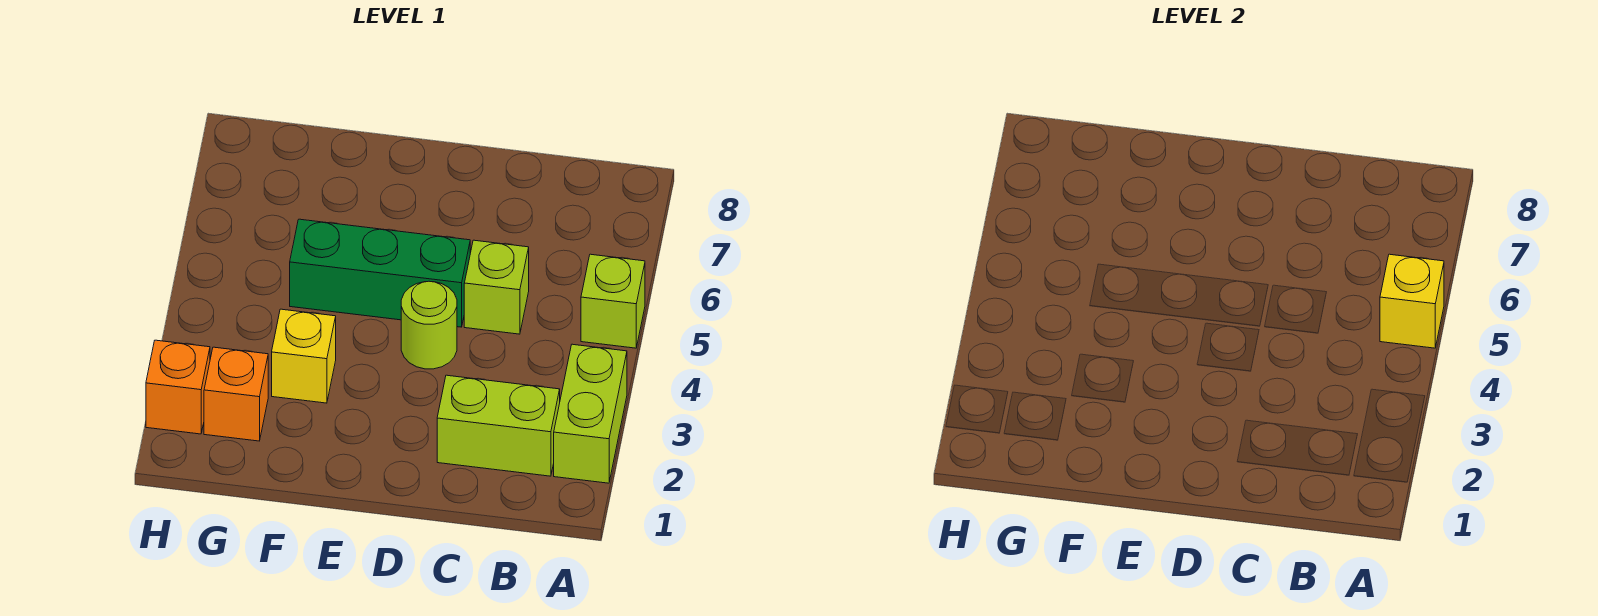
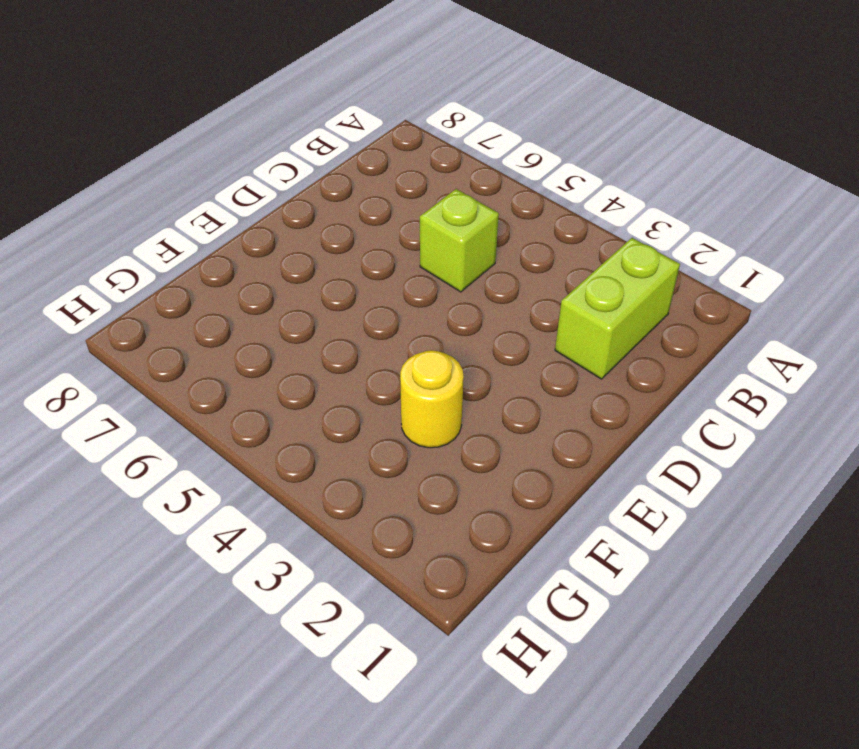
yellow 1x1 round brick [400,350,464,448] -> yellow 1x1 brick [272,309,336,403]
none -> lime 1x2 brick [554,344,627,483]
none -> lime 1x1 brick [581,254,645,348]

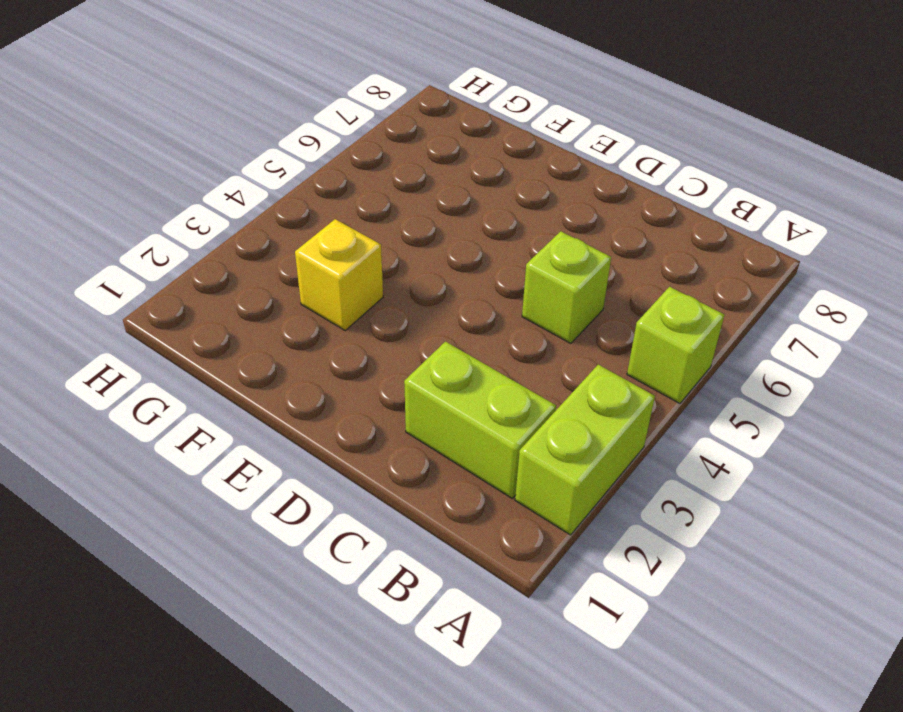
none -> lime 1x1 round brick [401,281,457,369]
none -> green 1x3 brick [290,219,470,327]

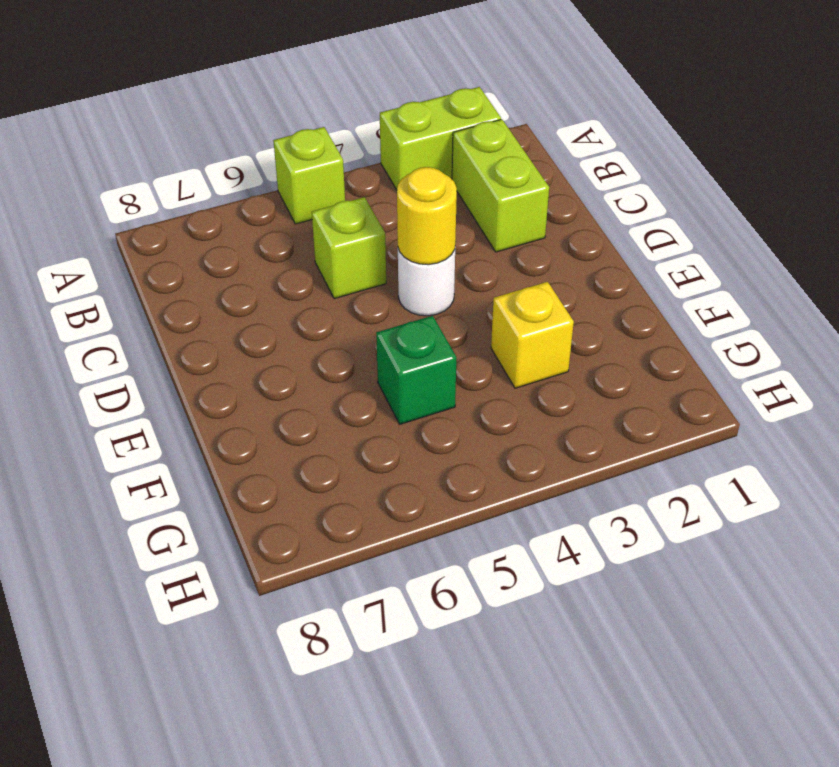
white 1x1 round brick [398,249,455,316] -> lime 1x1 round brick [401,281,457,369]
yellow 1x1 round brick [397,167,457,265] -> none
green 1x1 brick [376,316,456,424] -> green 1x3 brick [290,219,470,327]
none -> orange 1x1 brick [204,347,268,441]
none -> orange 1x1 brick [146,340,210,434]

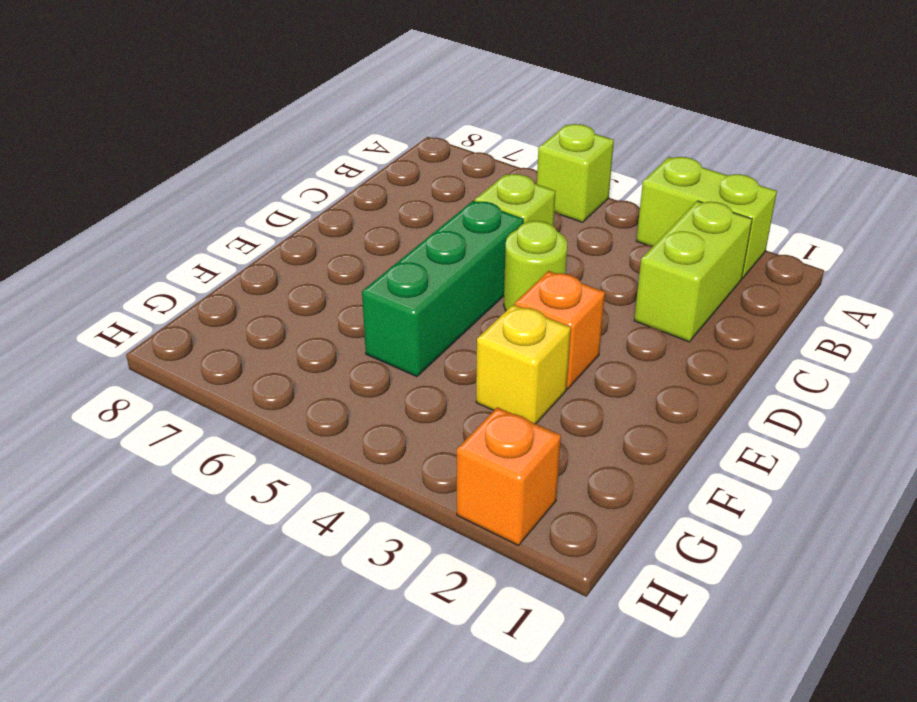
orange 1x1 brick [515,271,605,389] -> orange 1x1 brick moved to [204,347,268,441]
none -> yellow 1x1 brick [1380,254,1444,348]

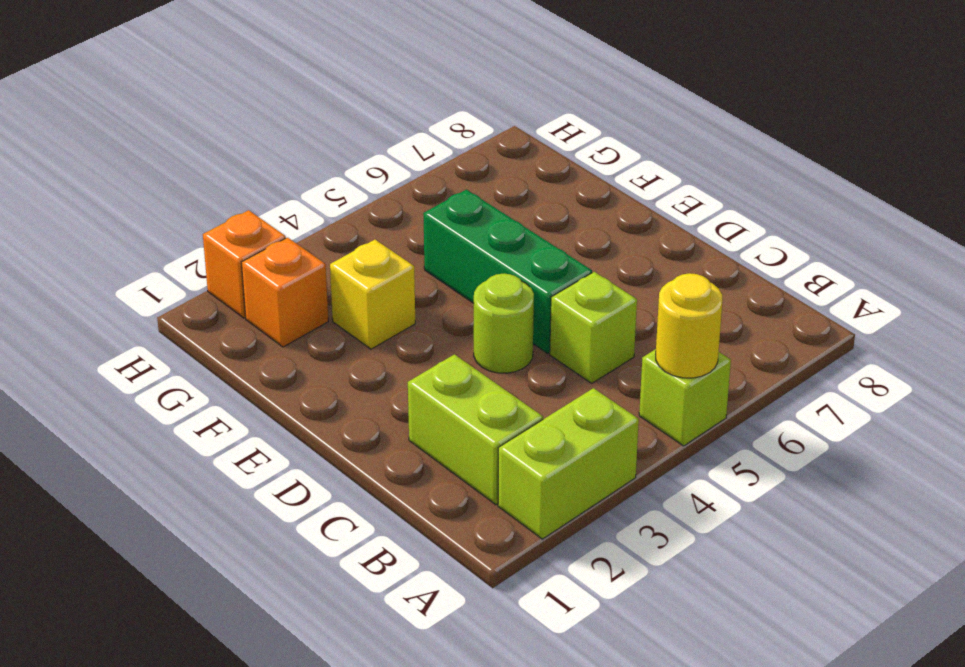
yellow 1x1 round brick [656,273,723,378] -> yellow 1x1 brick [1380,254,1444,348]

